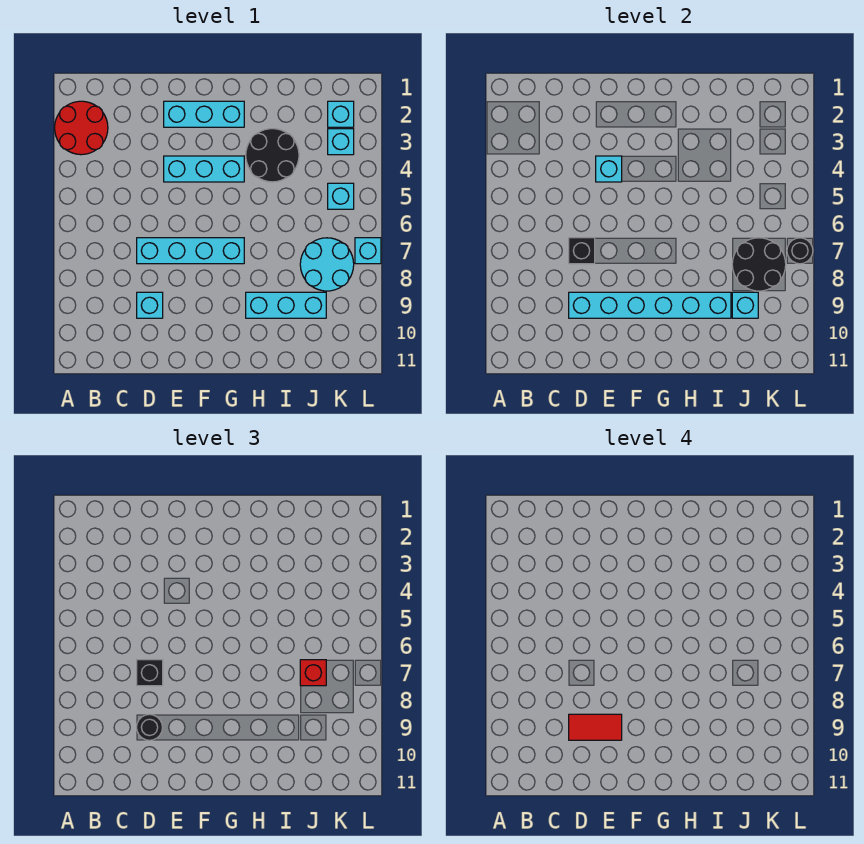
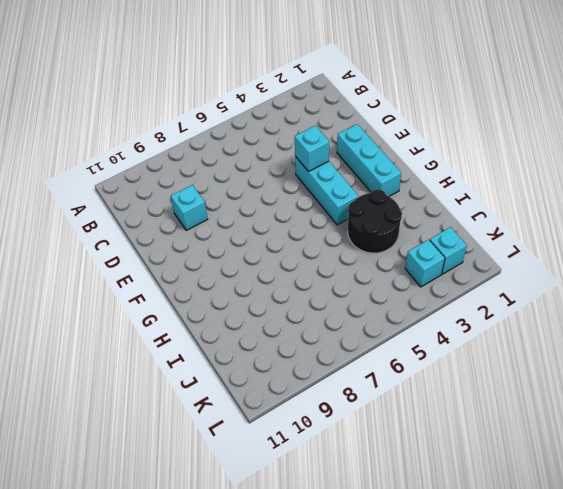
none -> red 2x2 round brick [55,101,108,155]
none -> cyan 1x4 brick [137,238,244,264]
none -> cyan 1x3 brick [246,292,326,318]

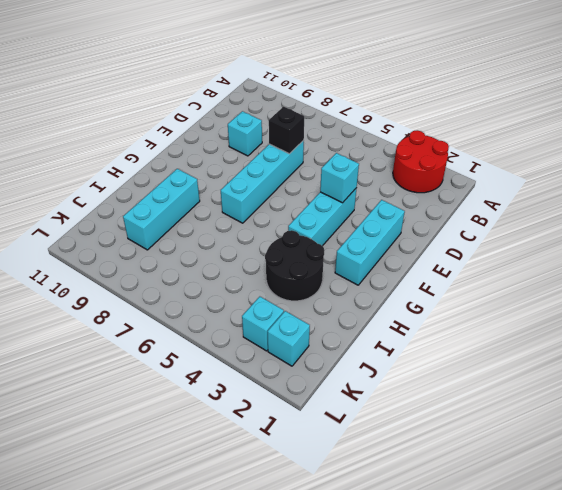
none -> cyan 2x2 round brick [300,238,354,291]
none -> cyan 1x1 brick [328,183,354,209]
none -> cyan 1x1 brick [355,238,381,264]

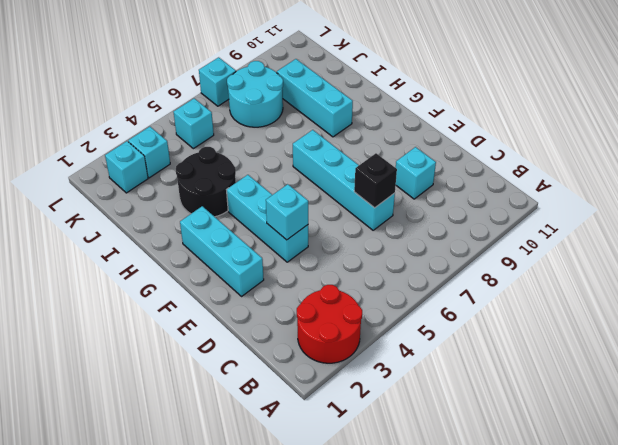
none -> cyan 1x6 brick [569,292,731,318]
none -> black 2x2 round brick [732,238,786,291]
none -> cyan 1x1 brick [732,292,758,318]

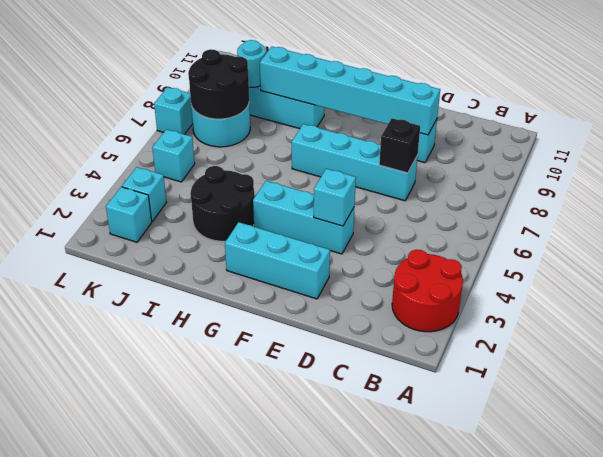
cyan 1x1 round brick [237,40,266,87] -> cyan 1x1 brick [732,292,758,318]
none -> black 1x1 round brick [787,238,813,264]
none -> black 1x1 brick [137,660,163,686]
none -> black 1x1 round brick [137,714,162,740]

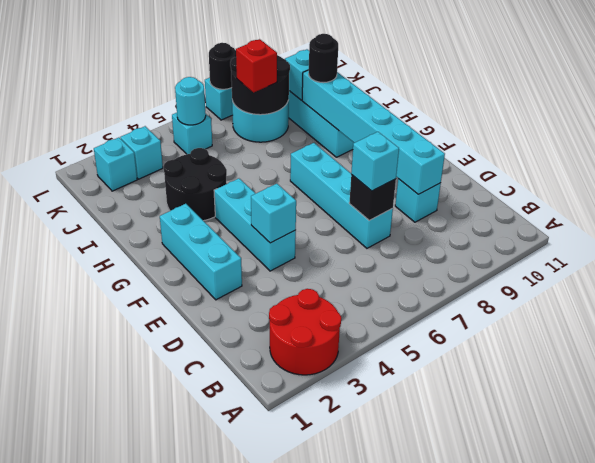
cyan 1x1 brick [351,132,399,191] -> black 1x1 brick [137,660,163,686]
black 1x1 round brick [309,34,338,83] -> black 1x1 round brick moved to [137,714,162,740]
cyan 1x1 round brick [175,77,206,125] -> none
none -> red 1x2 tile [569,714,622,740]

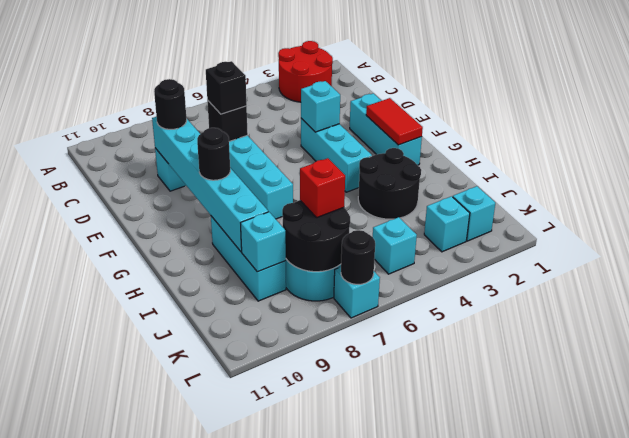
red 1x2 tile [366,98,423,145] -> red 1x2 tile moved to [569,714,622,740]
black 1x1 round brick [197,128,230,180] -> none

